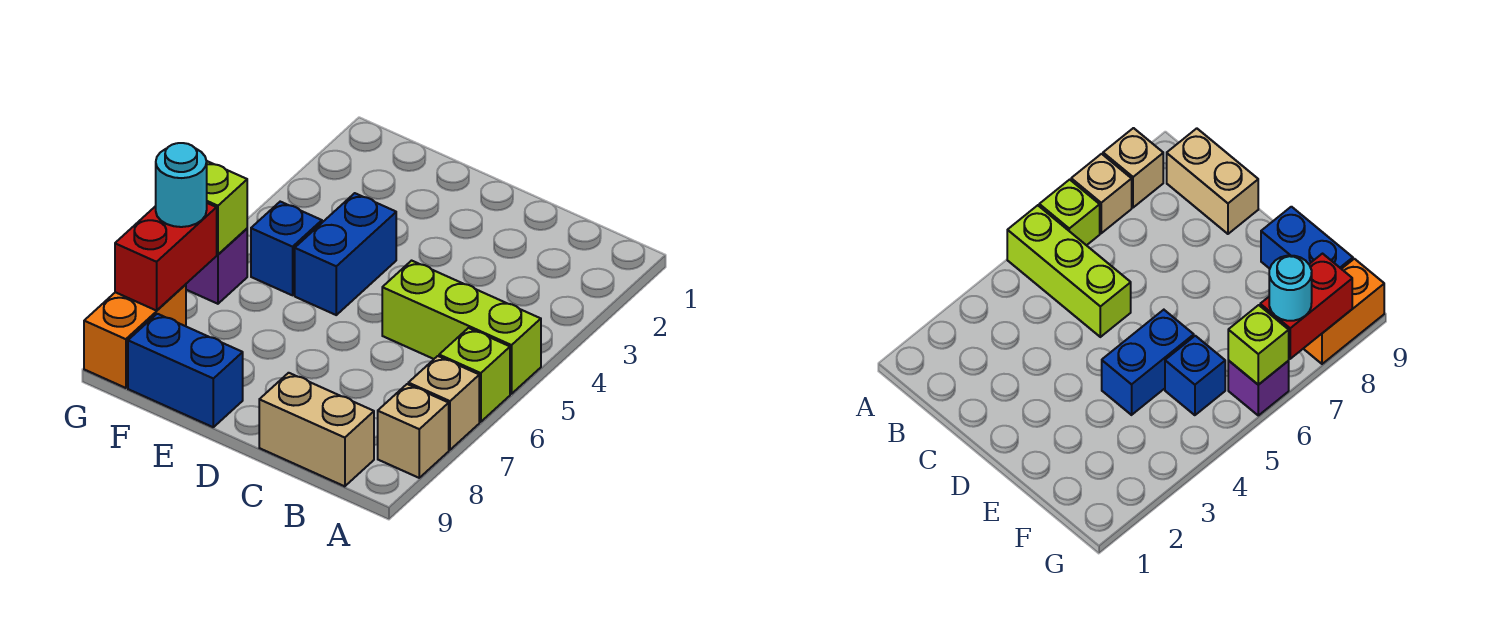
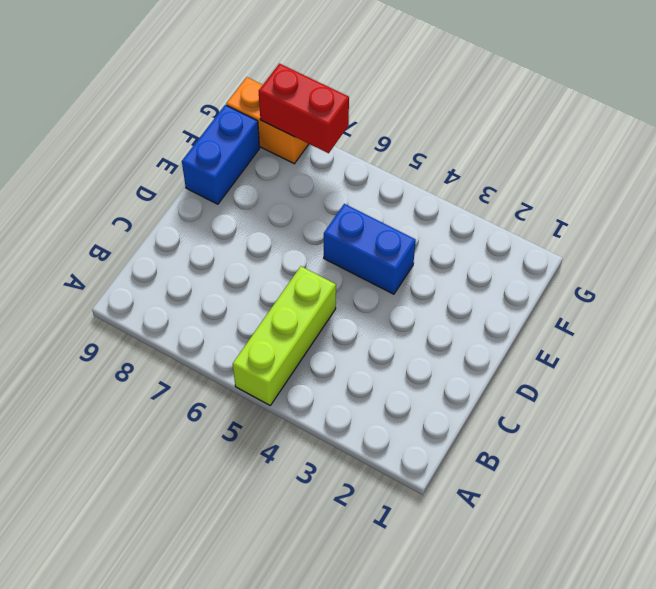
none -> lime 1x1 brick [439,328,510,422]
none -> tan 1x1 brick [408,356,479,450]
none -> tan 1x1 brick [378,384,449,478]

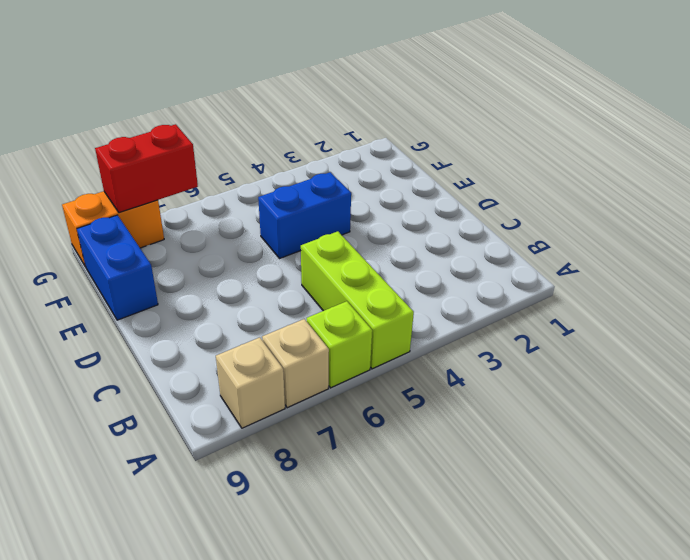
none -> tan 1x2 brick [259,373,374,486]
none -> blue 1x1 brick [251,202,322,295]
none -> purple 1x1 brick [186,229,247,304]

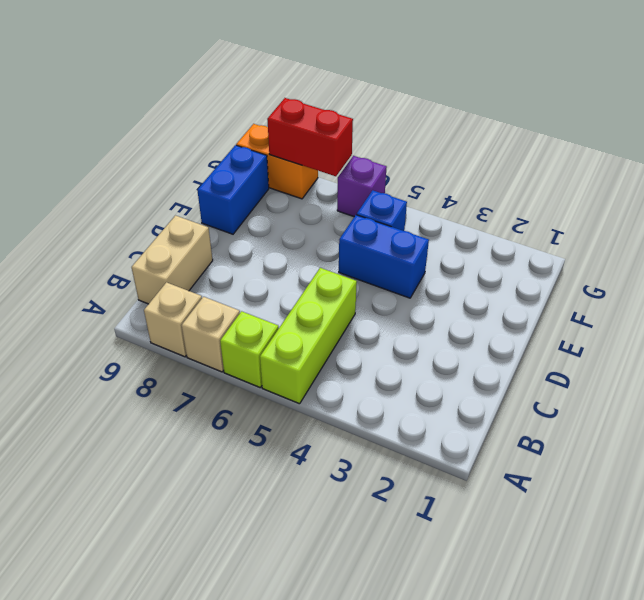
none -> lime 1x1 brick [207,161,247,254]
none -> cyan 1x1 round brick [156,143,207,227]

